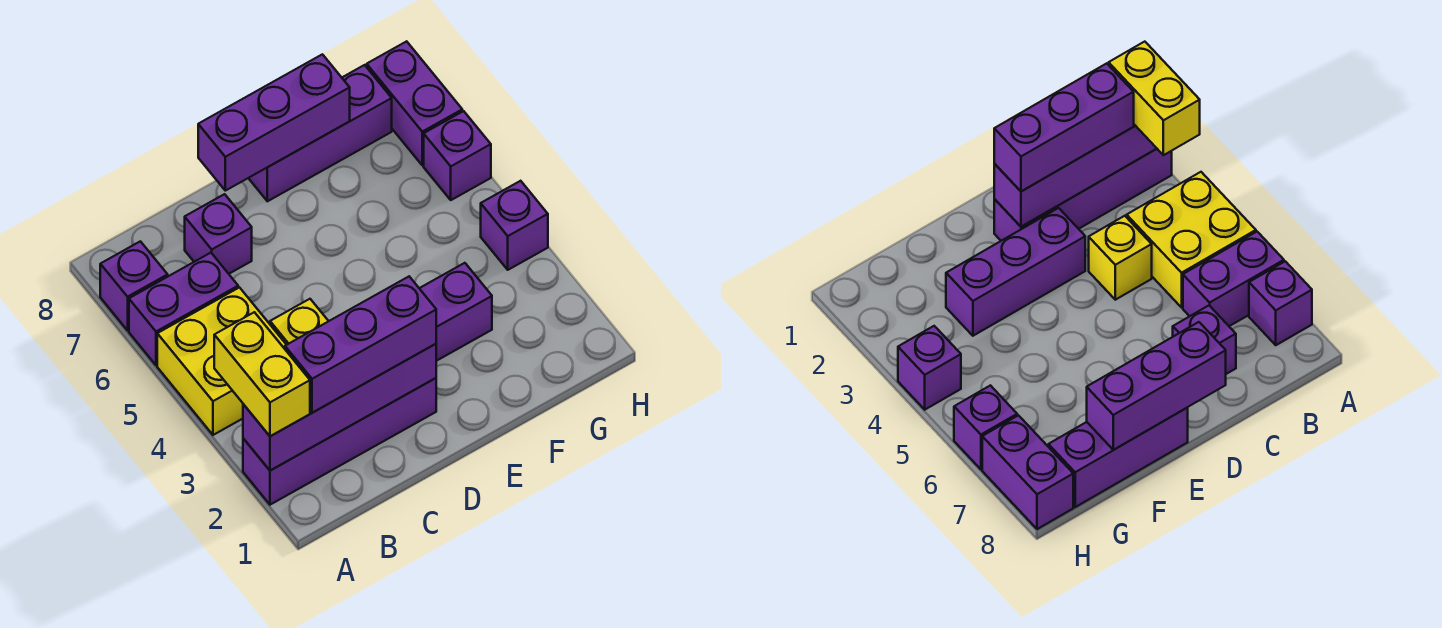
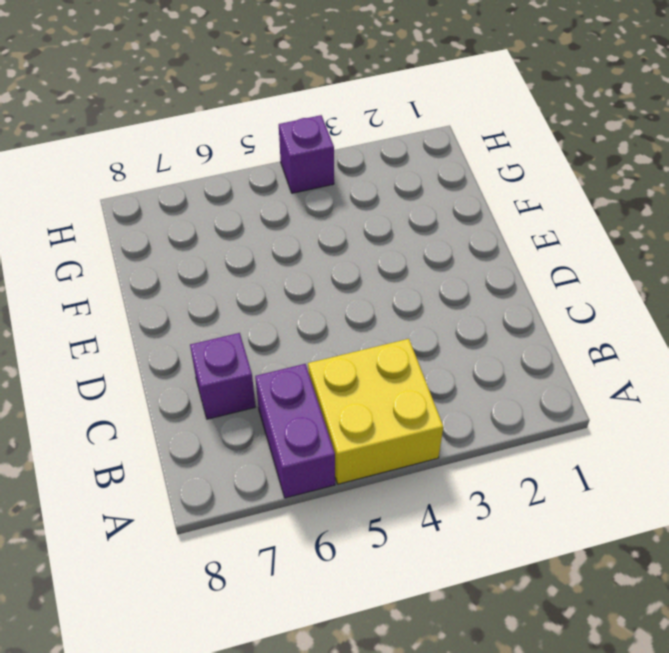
none -> purple 1x4 brick [243,378,436,505]
none -> purple 1x1 brick [100,241,168,330]
none -> yellow 1x1 brick [270,299,328,345]

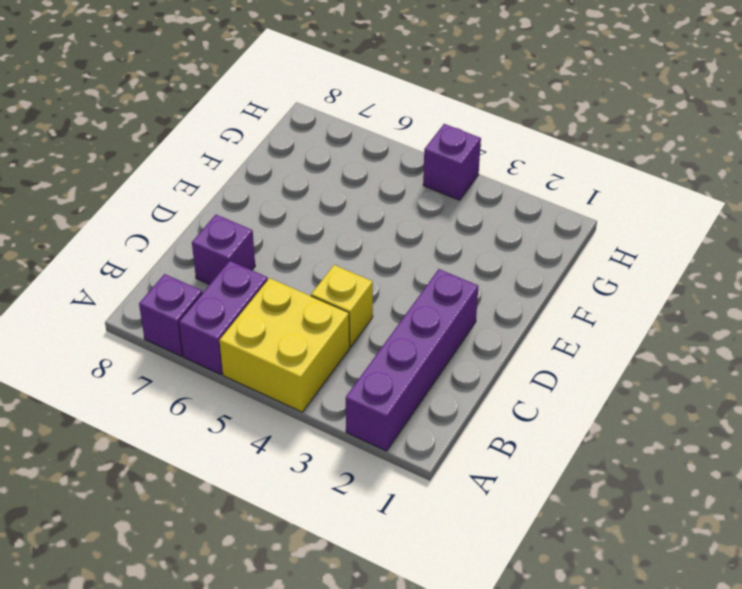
none -> purple 1x3 brick [419,263,492,361]
none -> purple 1x3 brick [249,65,392,201]
none -> purple 1x1 brick [424,111,491,200]

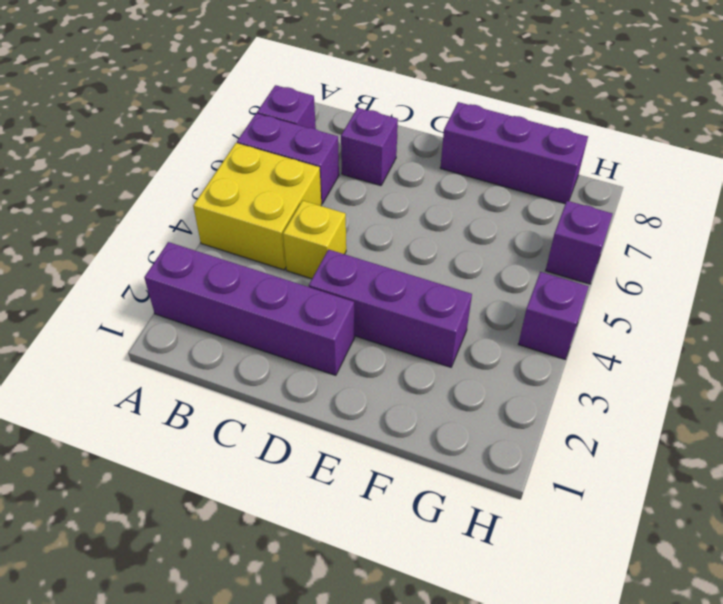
none -> purple 1x2 brick [367,41,462,165]
none -> purple 1x4 brick [243,344,436,471]
none -> purple 1x3 brick [198,54,350,191]

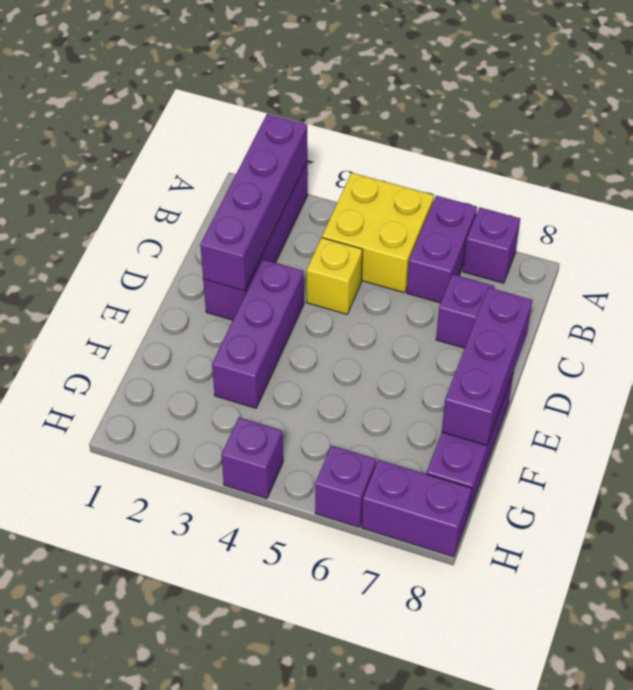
none -> yellow 1x2 brick [214,312,310,436]
none -> purple 1x3 brick [285,277,436,413]

